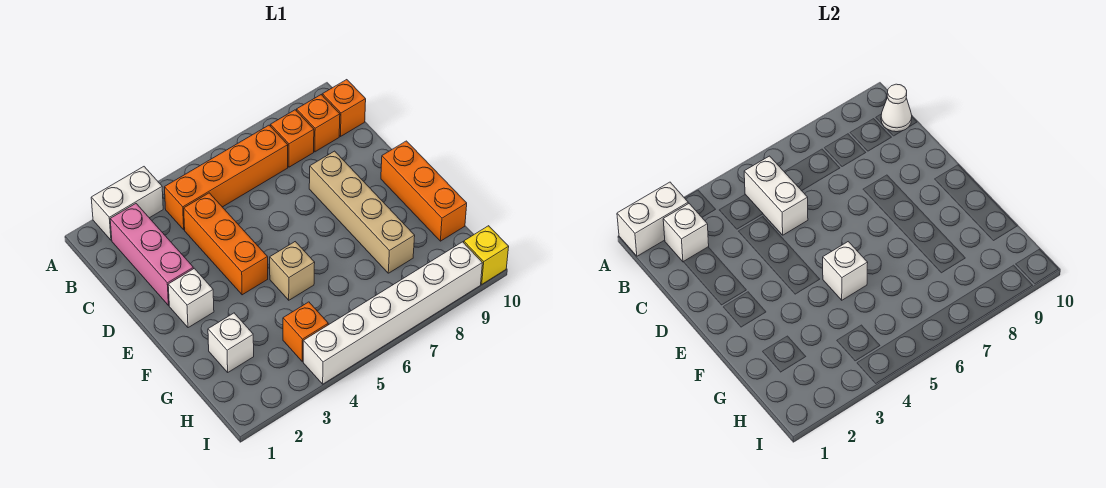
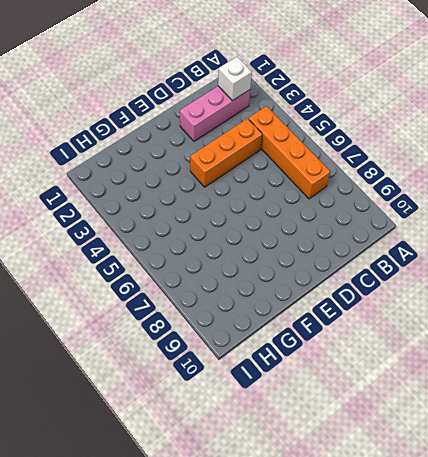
none -> white 1x2 brick [91,167,163,240]
none -> orange 1x1 brick [271,110,314,167]
none -> orange 1x1 brick [297,95,340,152]

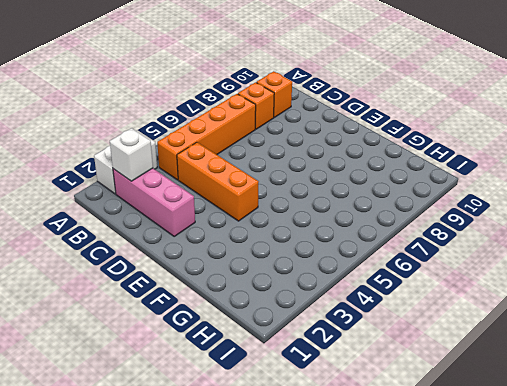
none -> orange 1x1 brick [322,80,366,136]
none -> tan 1x4 brick [309,151,415,273]
none -> white 1x1 brick [168,268,214,328]

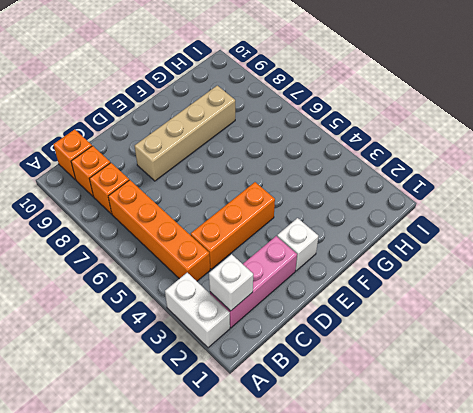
none -> orange 1x3 brick [381,141,467,241]
none -> tan 1x1 brick [270,242,315,300]
none -> white 1x1 brick [208,313,254,372]

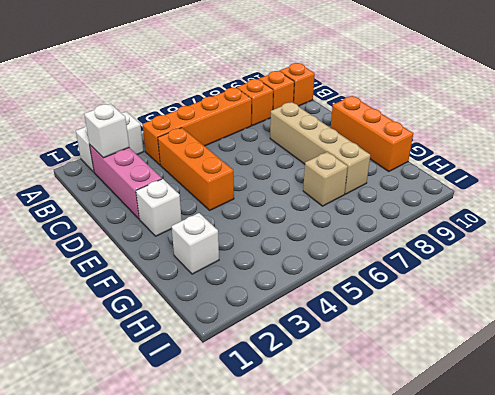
tan 1x1 brick [303,152,348,206] -> tan 1x1 brick moved to [270,242,315,300]
none -> orange 1x1 brick [283,302,328,361]
none -> white 1x6 brick [303,242,482,384]
none -> yellow 1x1 brick [464,226,509,284]

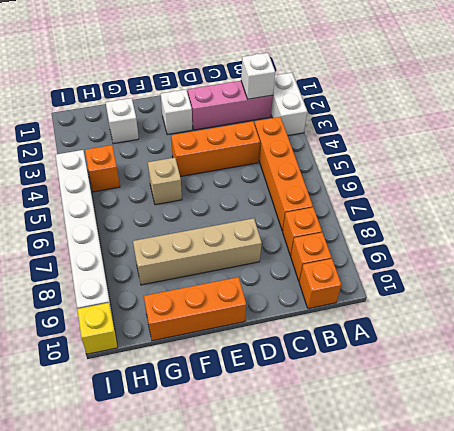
none -> white 1x2 brick [617,182,688,256]
none -> white 1x2 brick [744,156,808,235]
none -> white 1x1 cone [881,84,912,132]

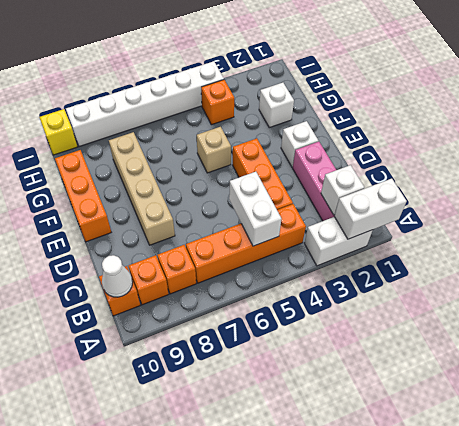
none -> white 1x1 brick [823,242,868,300]

